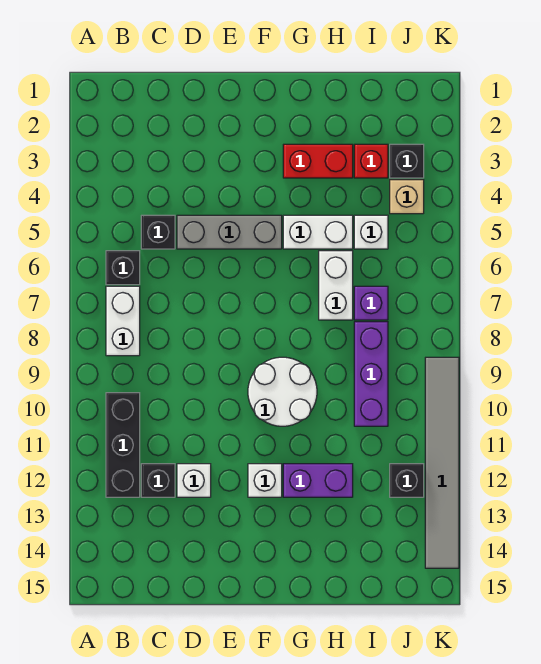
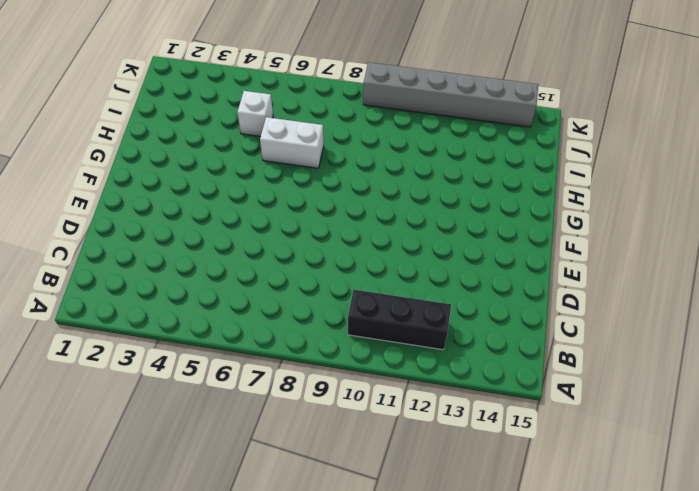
grey 1x6 brick [363,62,538,127] -> grey 1x6 tile [425,357,459,568]
none -> black 1x1 brick [106,251,140,285]
none -> white 1x2 brick [106,286,140,356]
none -> black 1x1 brick [141,215,175,249]

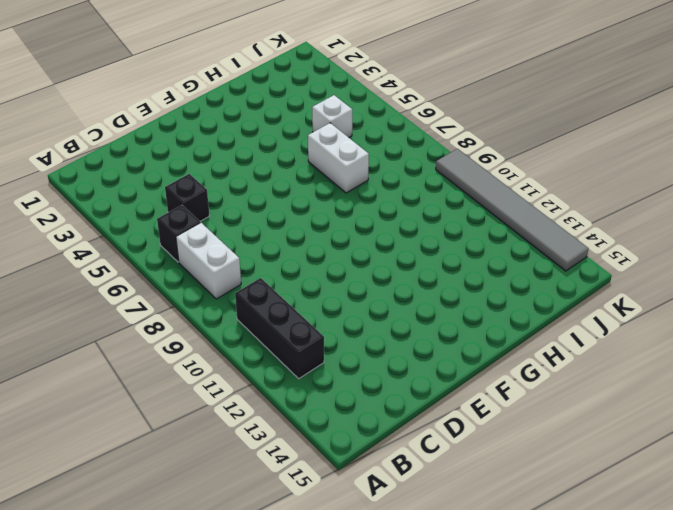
none -> black 1x1 brick [141,464,175,497]
none -> grey 1x3 brick [177,215,282,249]
none -> white 1x1 brick [177,464,211,497]

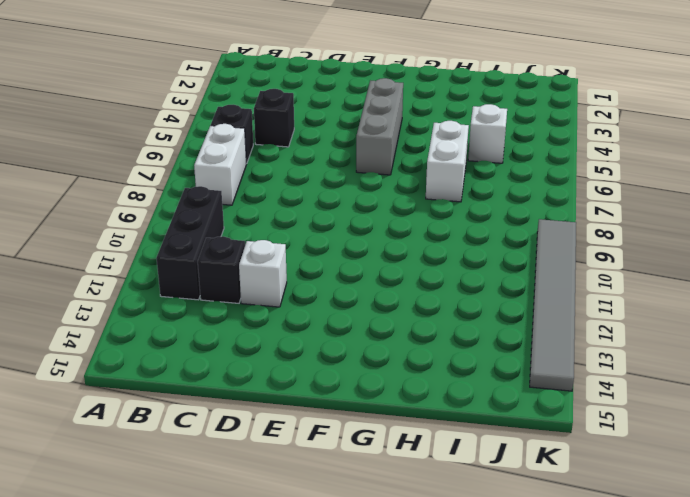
grey 1x3 brick [356,78,403,175] -> grey 1x3 brick turned to [177,215,282,249]
none -> white 2x2 round brick [248,357,317,426]
none -> white 1x1 brick [248,464,282,497]
none -> red 1x2 brick [283,144,353,178]

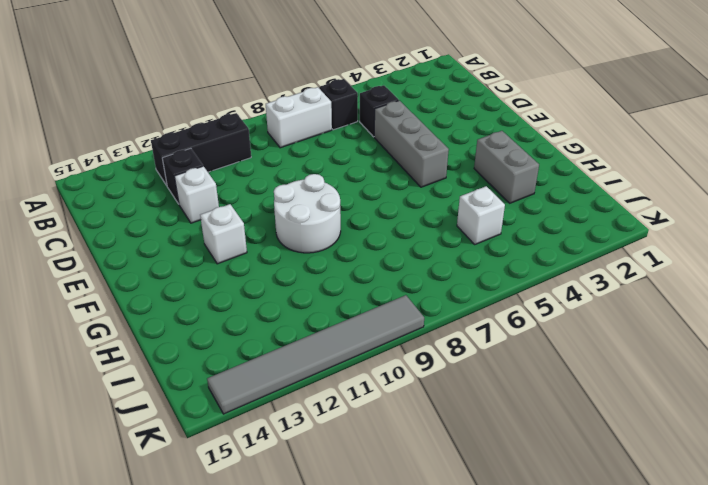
grey 1x2 brick [474,131,539,203] -> red 1x2 brick [283,144,353,178]
none -> white 1x2 brick [283,215,353,249]
none -> purple 1x2 brick [283,464,353,497]
none -> white 1x2 brick [319,251,353,320]

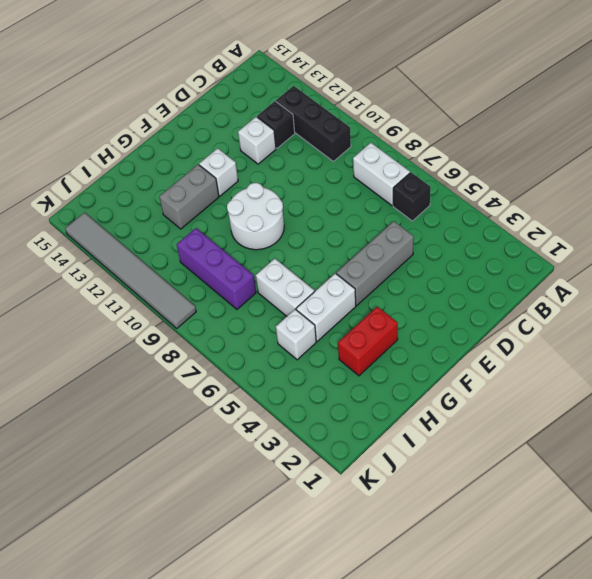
grey 1x2 brick [159,165,219,229] -> purple 1x2 brick [283,464,353,497]
none -> black 1x1 brick [141,215,175,249]
none -> red 1x1 brick [354,144,388,178]
none -> purple 1x1 brick [354,286,388,320]

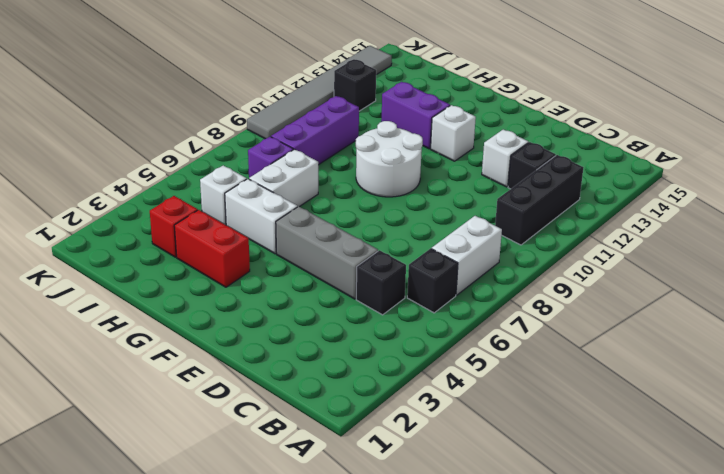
none -> black 1x1 brick [390,144,424,178]
none -> tan 1x1 brick [390,180,424,214]

